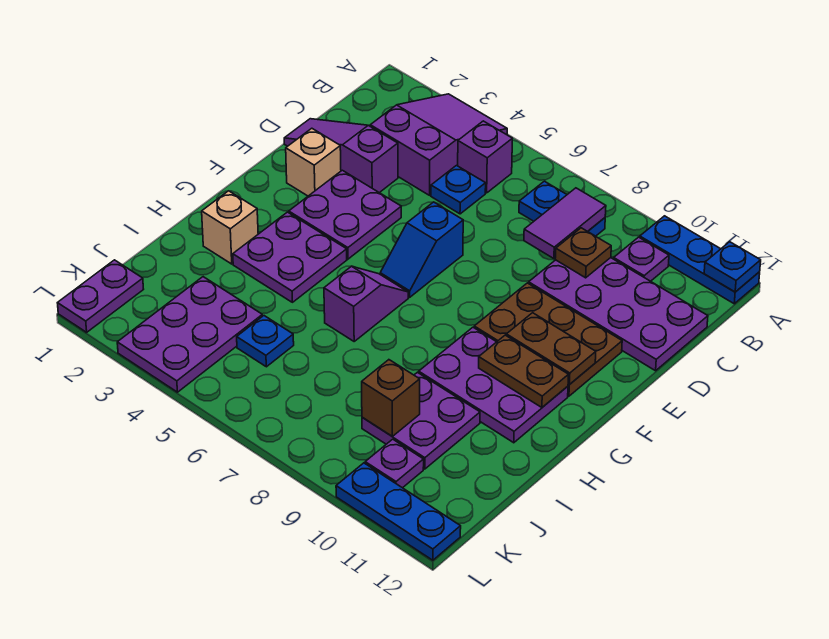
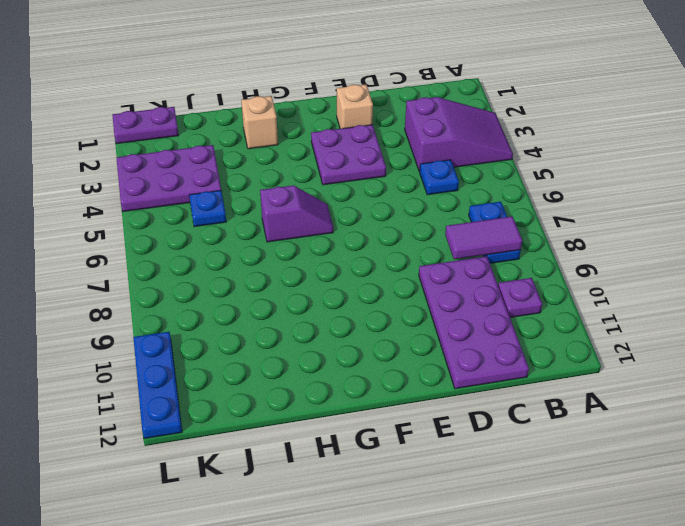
none -> blue 1x3 plate [640,216,760,304]
none -> purple 1x1 brick [458,121,512,193]
none -> purple 1x3 slope [284,119,398,193]

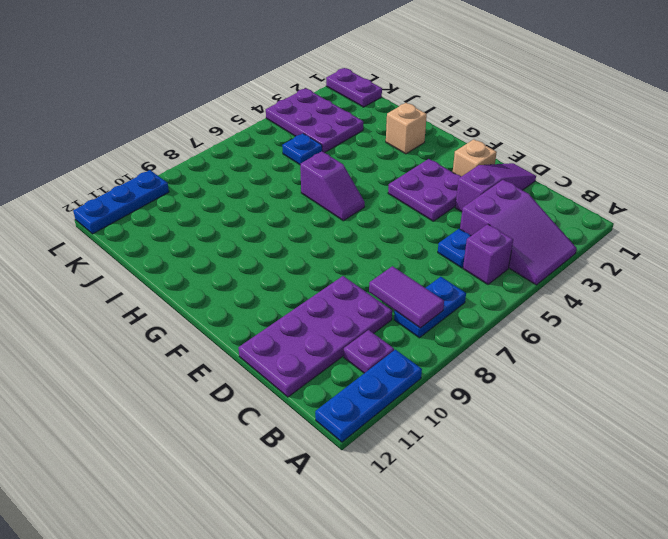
none -> blue 1x2 slope [380,202,463,297]
none -> brown 2x3 plate [474,283,622,396]
none -> purple 2x2 plate [233,212,347,302]

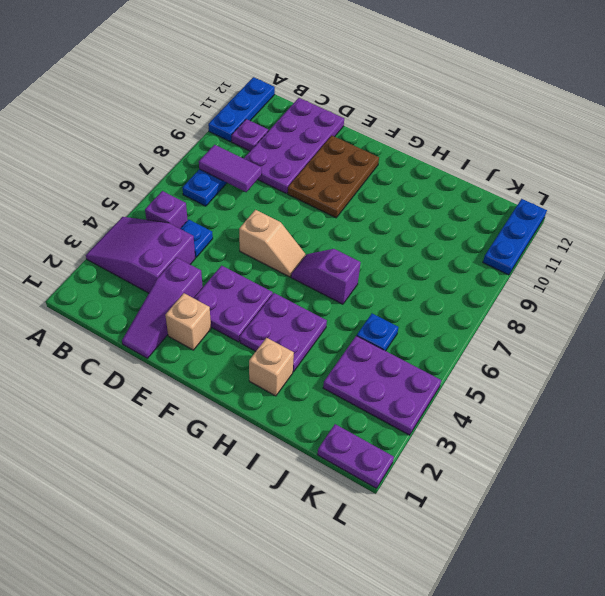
tan 1x2 slope [239,210,305,277] -> blue 1x2 slope [380,202,463,297]
none -> purple 2x3 plate [419,327,568,443]
none -> purple 2x2 plate [362,372,480,469]
none -> purple 1x1 plate [365,439,424,488]

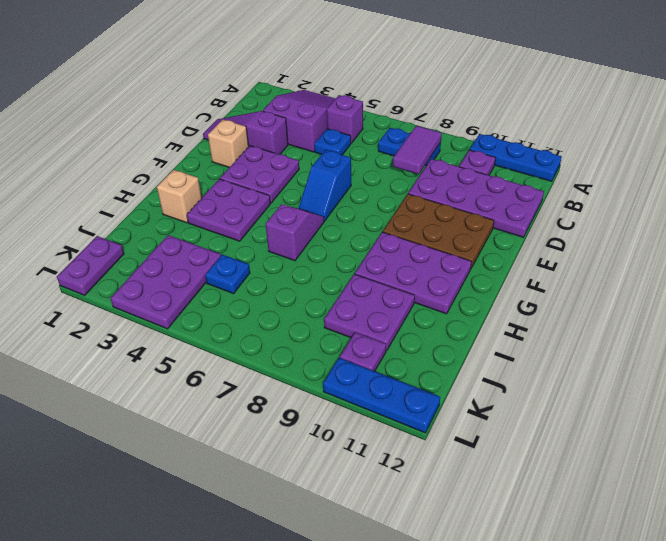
none -> blue 1x1 plate [704,242,761,292]
none -> brown 1x1 plate [555,228,611,278]
none -> brown 1x2 plate [506,313,596,385]

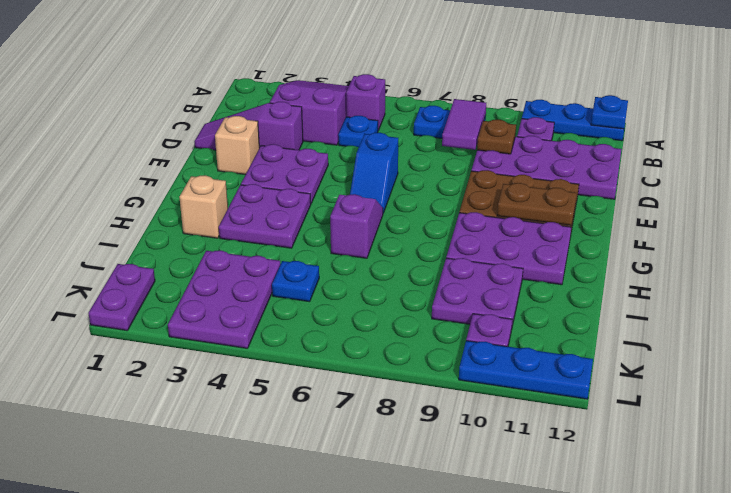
none -> brown 1x2 plate [479,335,568,407]
none -> brown 1x1 brick [362,360,420,436]

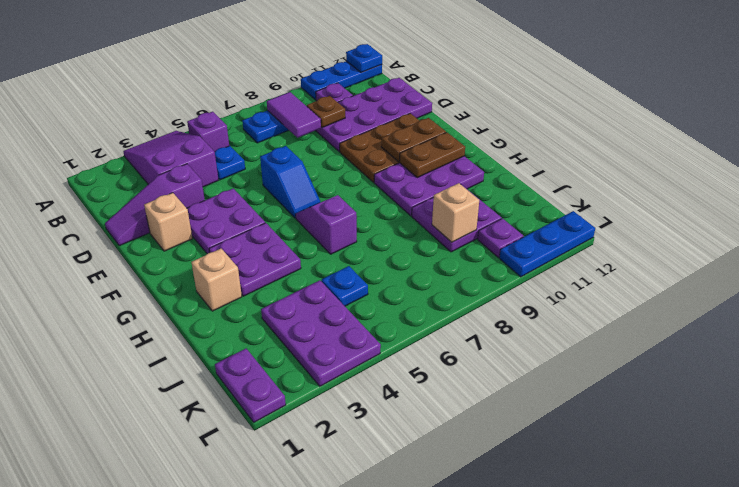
tan 1x1 brick [432,183,479,242] -> brown 1x1 brick [362,360,420,436]

